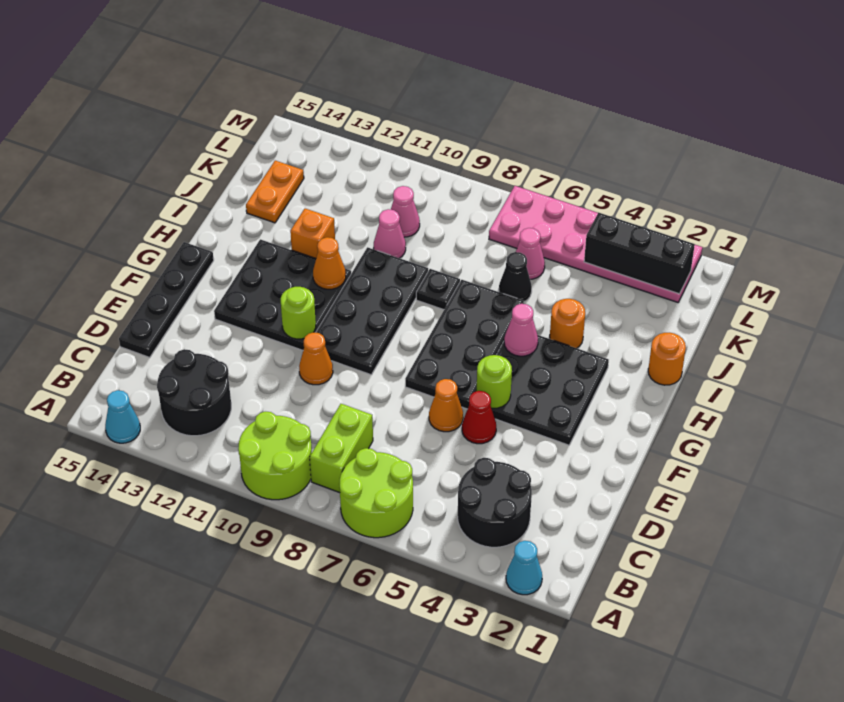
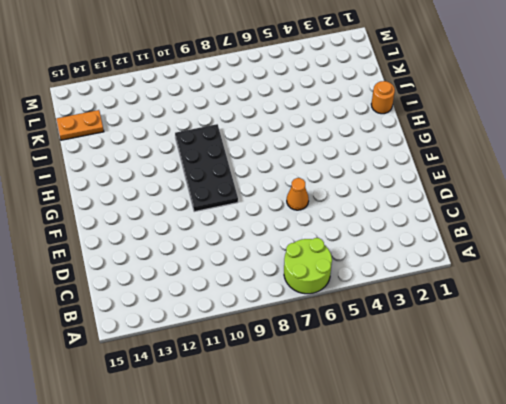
orange 1x2 plate [56,110,104,140] -> orange 1x2 plate turned to [246,161,304,223]
none -> cyan 1x1 cone [506,541,542,595]
none -> lime 2x2 round brick [238,412,312,500]
none -> cyan 1x1 cone [105,390,140,443]
none -> black 2x2 round brick [458,458,532,547]

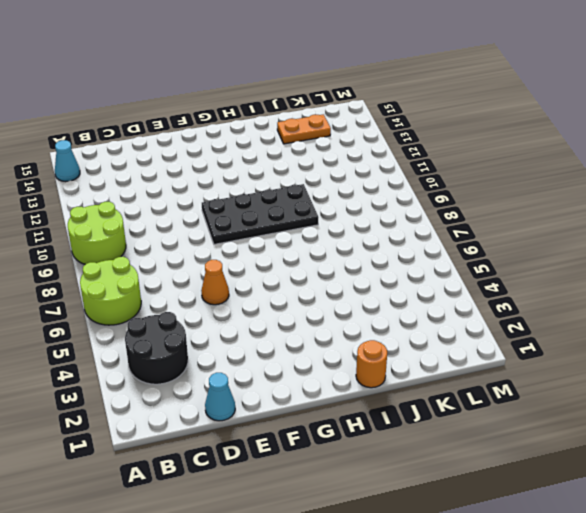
cyan 1x1 cone [205,373,235,421] -> cyan 1x1 cone moved to [506,541,542,595]
none -> lime 1x2 brick [310,404,373,493]
none -> black 2x2 round brick [157,349,231,436]
none -> black 1x4 plate [119,242,214,357]
none -> red 1x1 cone [462,391,496,444]

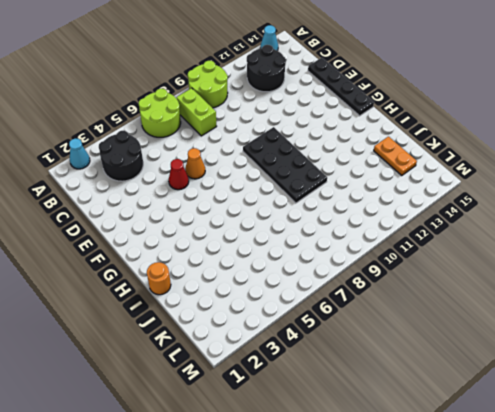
none -> orange 1x1 cone [299,332,333,385]
none -> black 3x3 plate [492,335,609,445]
none -> black 2x4 plate [405,280,524,409]
none -> black 3x3 plate [214,239,351,350]

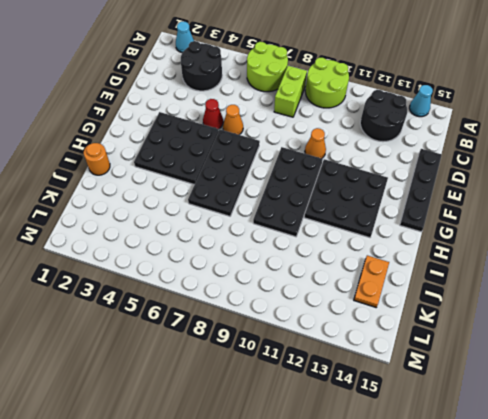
none -> orange 1x1 round brick [550,299,585,348]
none -> black 1x1 plate [416,269,460,310]
none -> orange 1x1 brick [290,209,335,258]
none -> black 1x1 cone [499,252,532,302]

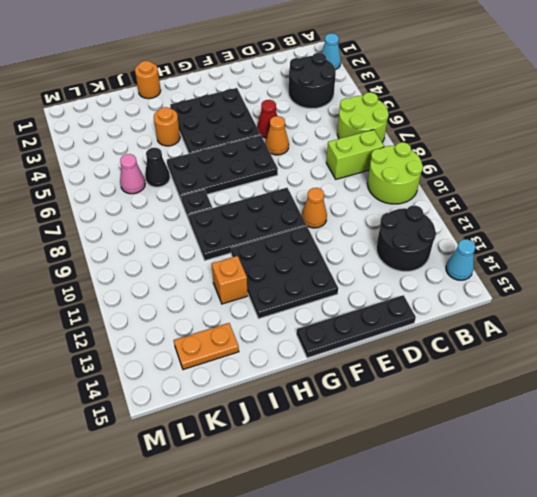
none -> pink 1x1 cone [374,209,406,258]
none -> pink 1x1 cone [391,186,420,237]
none -> pink 2x6 plate [489,186,702,302]
none -> lime 1x1 round brick [477,355,512,408]

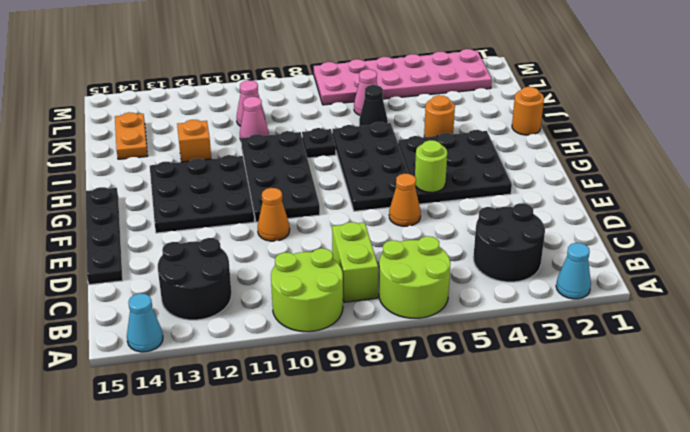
none -> red 1x1 cone [462,391,496,444]
none -> lime 1x1 round brick [281,287,316,339]
none -> pink 1x1 cone [504,304,538,356]
none -> orange 1x1 cone [313,237,346,289]

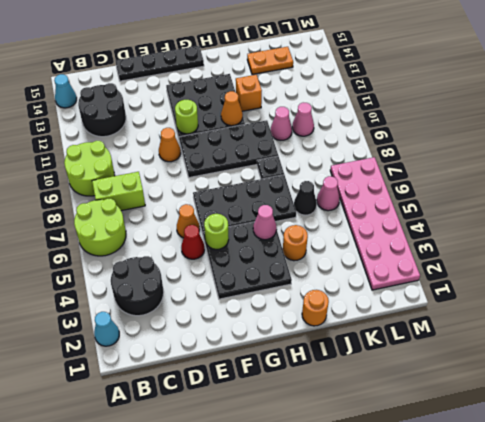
none -> black 1x3 brick [584,213,695,294]

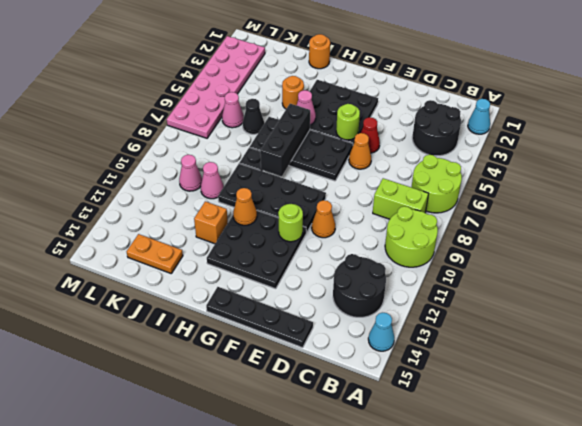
black 1x3 brick [260,104,310,176] -> black 1x3 brick moved to [584,213,695,294]

